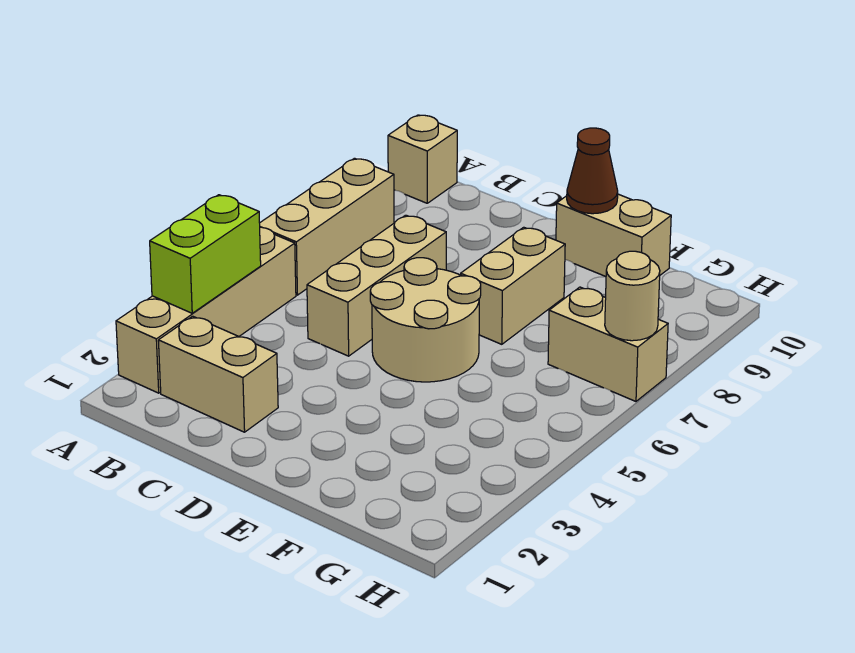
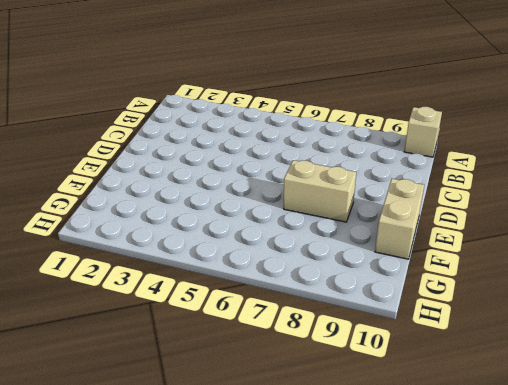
none -> tan 1x4 brick [116,227,296,393]
none -> tan 1x3 brick [260,158,394,295]
none -> tan 1x2 brick [158,316,278,432]

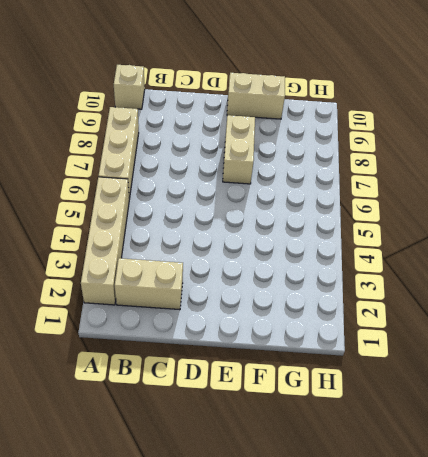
none -> tan 1x3 brick [307,215,446,356]
none -> tan 2x2 round brick [370,258,481,382]
none -> tan 1x2 brick [548,287,668,401]

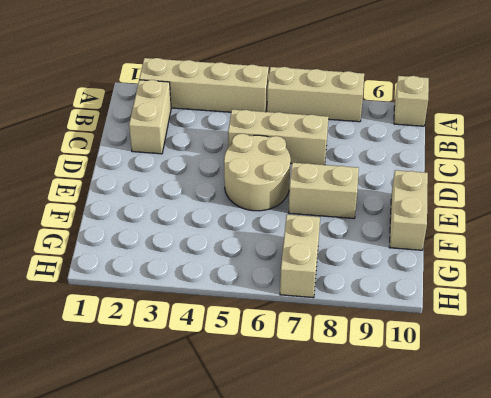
none -> lime 1x2 brick [150,195,261,313]
none -> brown 1x1 cone [567,128,618,214]
none -> tan 1x1 round brick [605,251,660,341]

